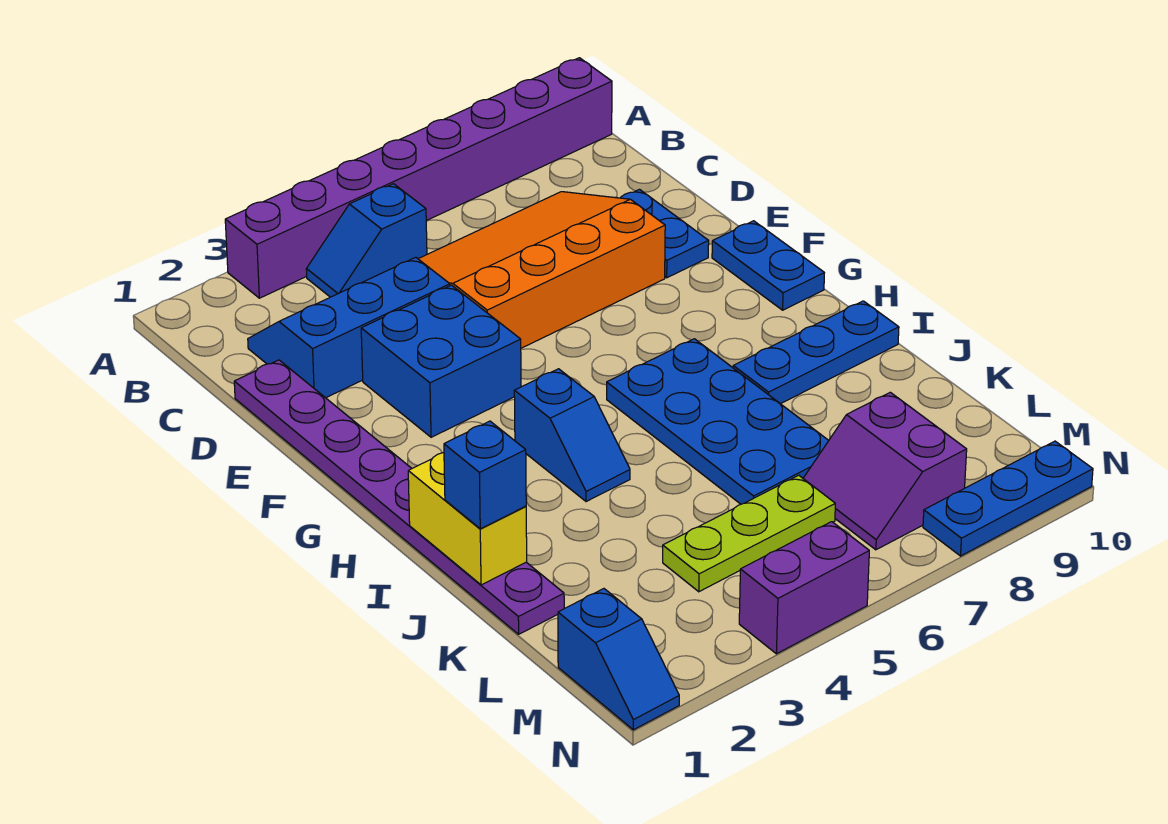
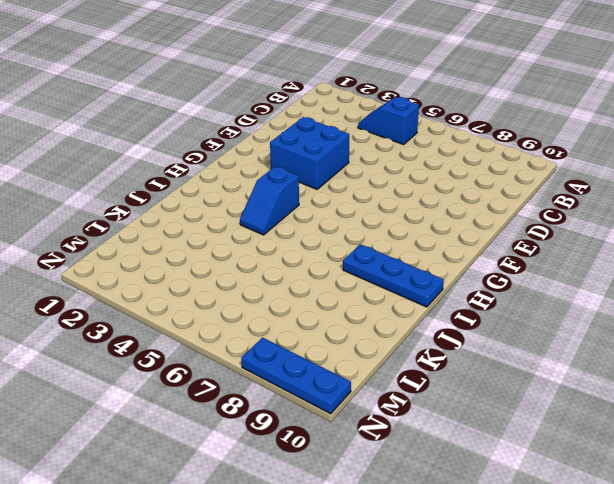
none -> purple 1x8 brick [225,58,612,298]
none -> blue 2x3 slope [248,257,450,398]
none -> orange 3x4 slope [419,192,665,348]

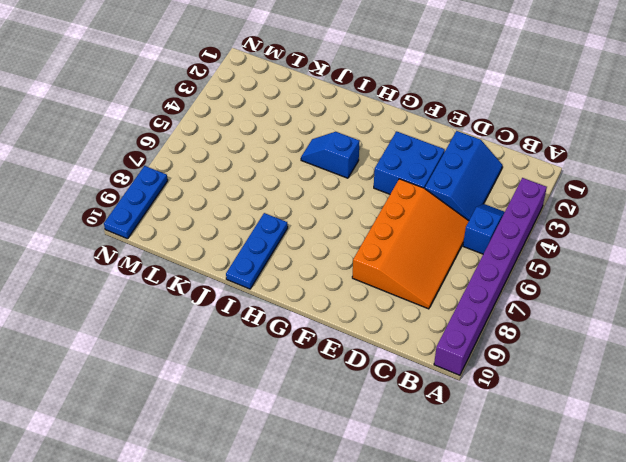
none -> purple 1x8 plate [234,360,564,634]
none -> blue 1x2 plate [621,189,709,278]
none -> blue 1x2 plate [712,221,824,310]

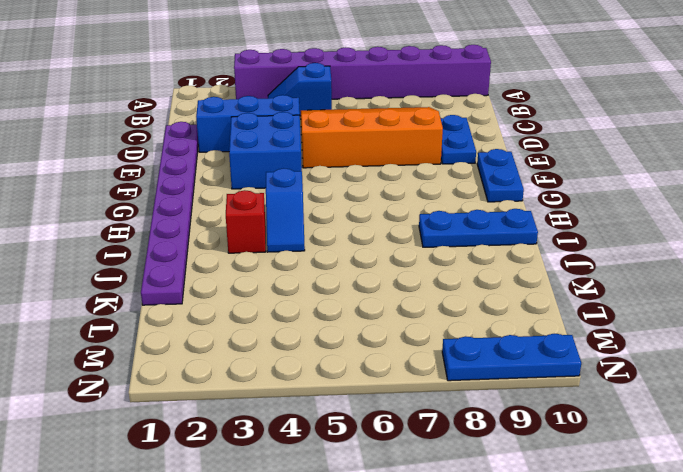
red 1x1 brick [226,190,266,253] -> none
none -> blue 2x4 plate [607,339,829,504]
none -> lime 1x3 plate [663,475,835,592]
none -> purple 2x2 slope [803,392,967,550]

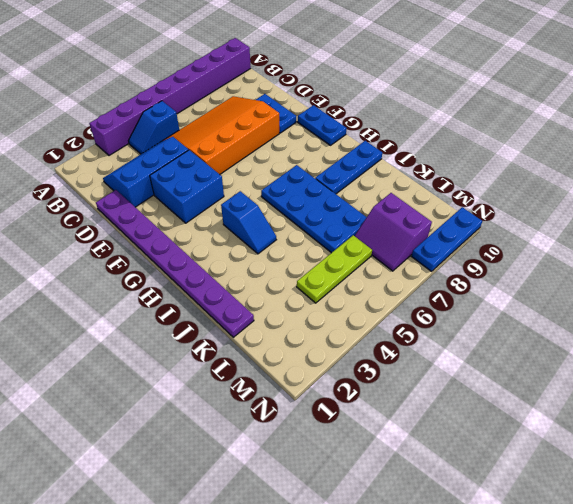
none -> blue 1x2 slope [558,589,679,730]
none -> purple 1x2 brick [739,522,869,654]
none -> yellow 1x2 brick [408,453,527,585]

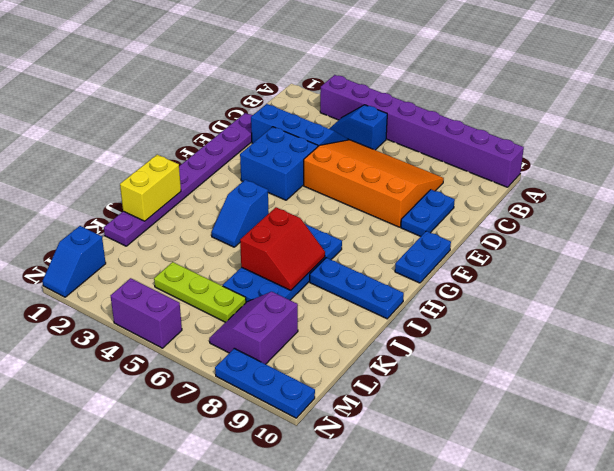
red 2x2 slope [240,207,325,290] -> none
none -> blue 1x1 brick [444,421,526,529]

